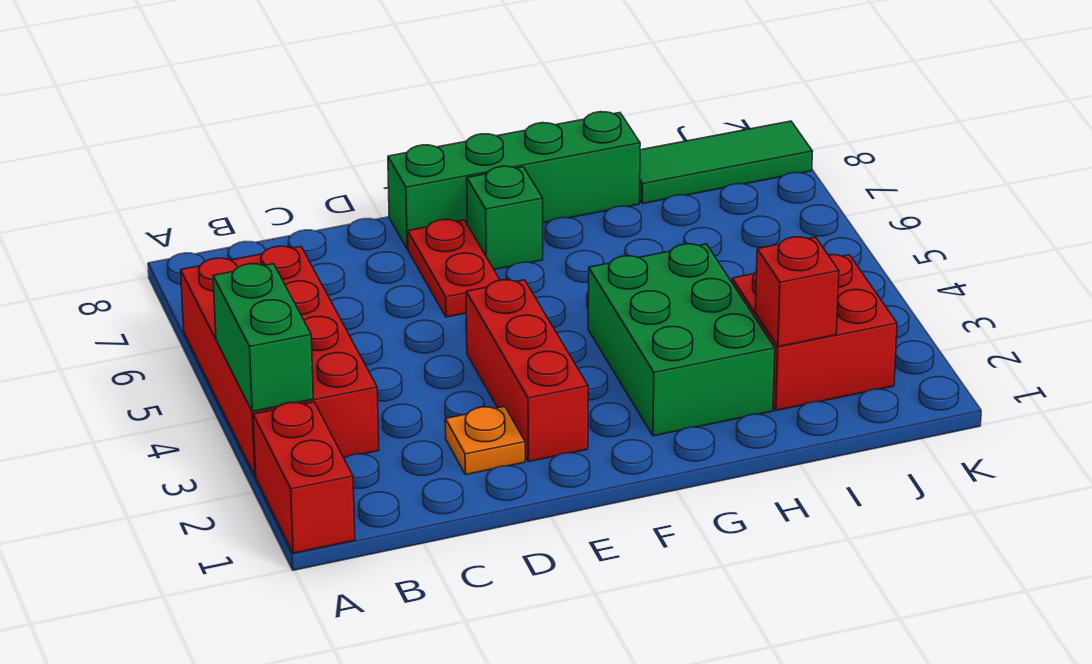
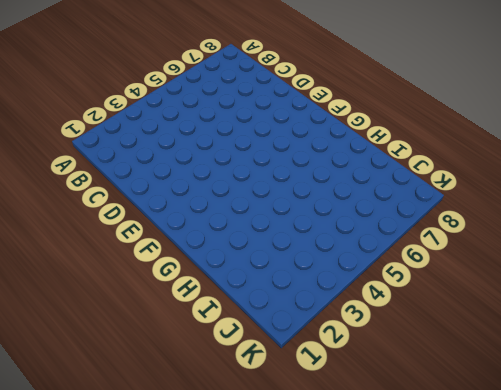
none -> red 1x2 brick [253,402,355,553]
none -> red 2x4 brick [181,246,379,476]
none -> orange 1x1 plate [445,406,525,475]

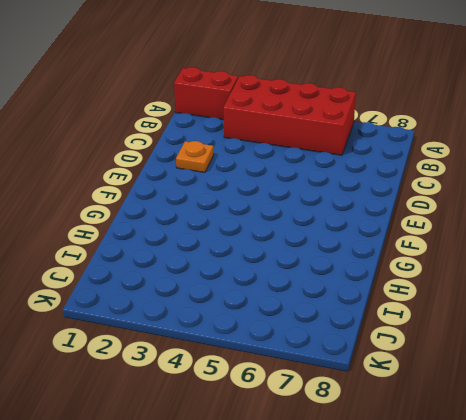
none -> red 1x3 brick [466,280,588,462]
none -> red 1x2 plate [408,220,500,317]
none -> green 1x4 brick [388,112,640,249]

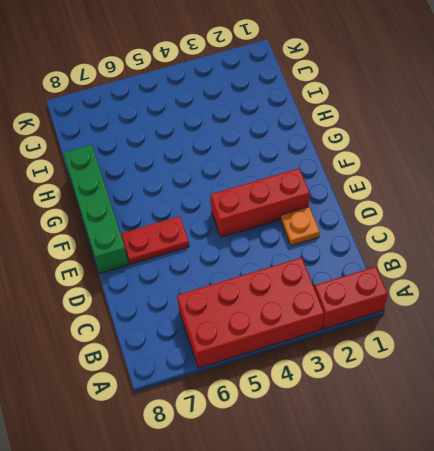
none -> green 1x1 brick [467,166,543,270]
none -> green 2x3 brick [588,244,775,436]
none -> red 2x2 brick [732,255,897,410]

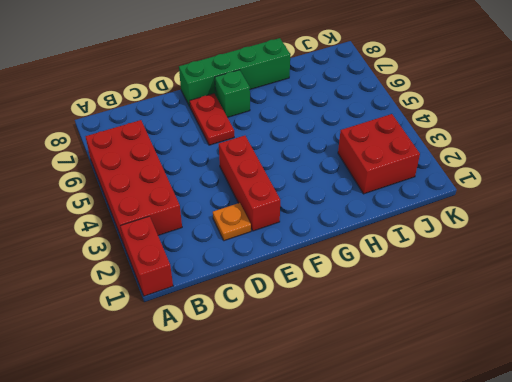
none -> green 2x3 brick [588,244,775,436]
none -> green 1x3 tile [639,121,812,204]
none -> green 1x2 brick [213,264,313,411]

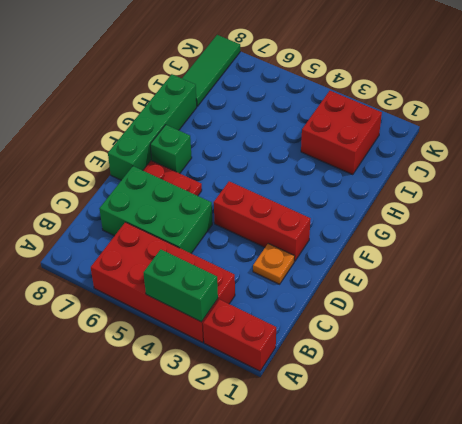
green 2x3 brick [99,166,212,253] -> green 2x3 brick moved to [588,244,775,436]
none -> red 1x1 brick [755,237,839,347]

